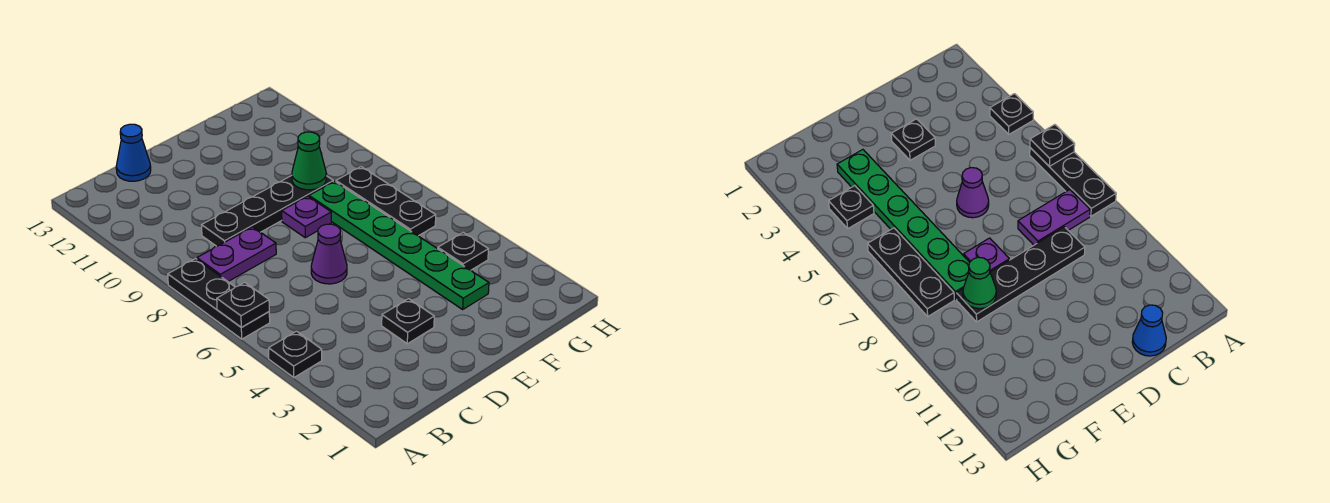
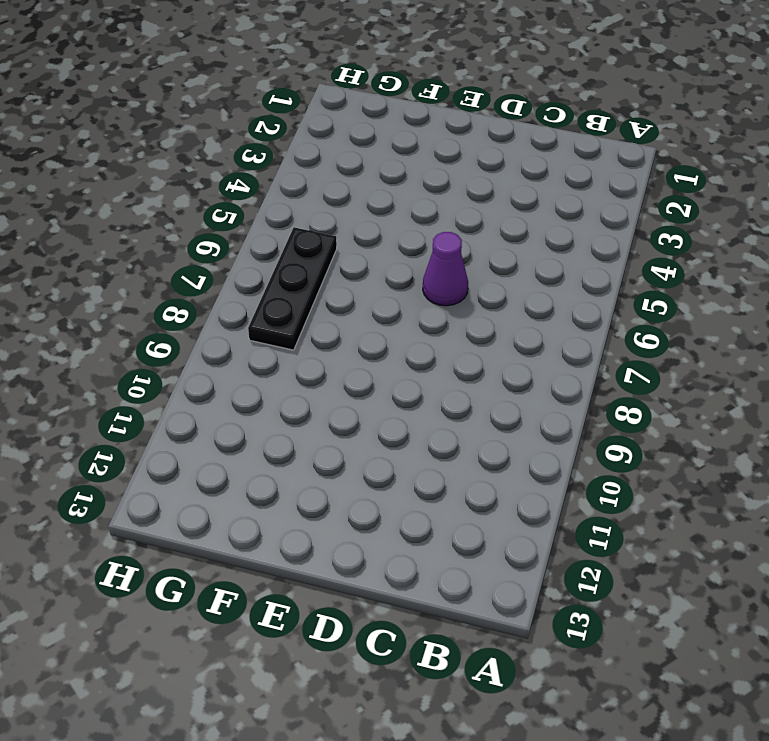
none -> black 1x1 plate [269,331,322,377]
none -> black 1x3 plate [168,259,270,339]
none -> purple 1x2 plate [197,227,276,281]

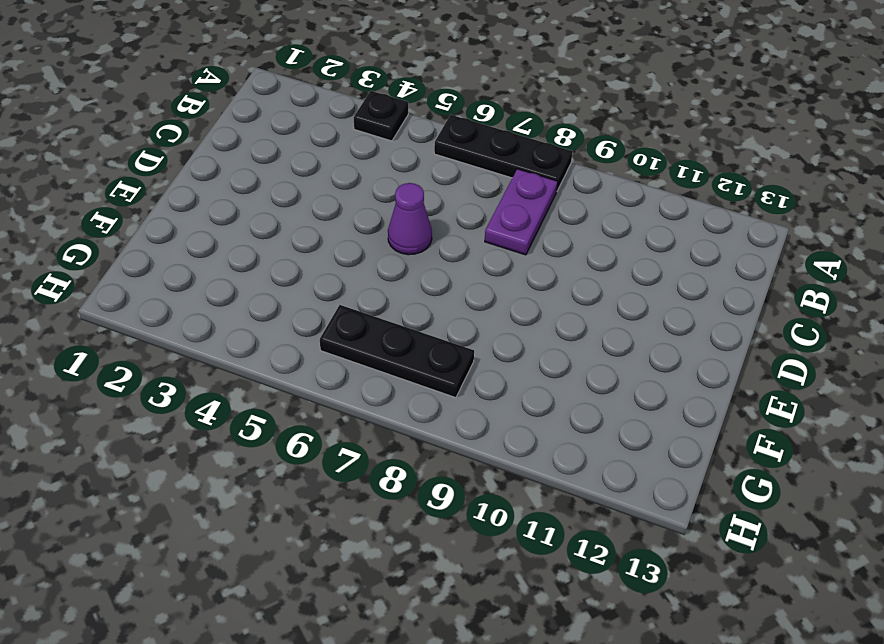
none -> black 1x4 plate [202,175,333,246]
none -> blue 1x1 cone [116,124,151,181]
none -> black 1x1 plate [382,299,434,344]

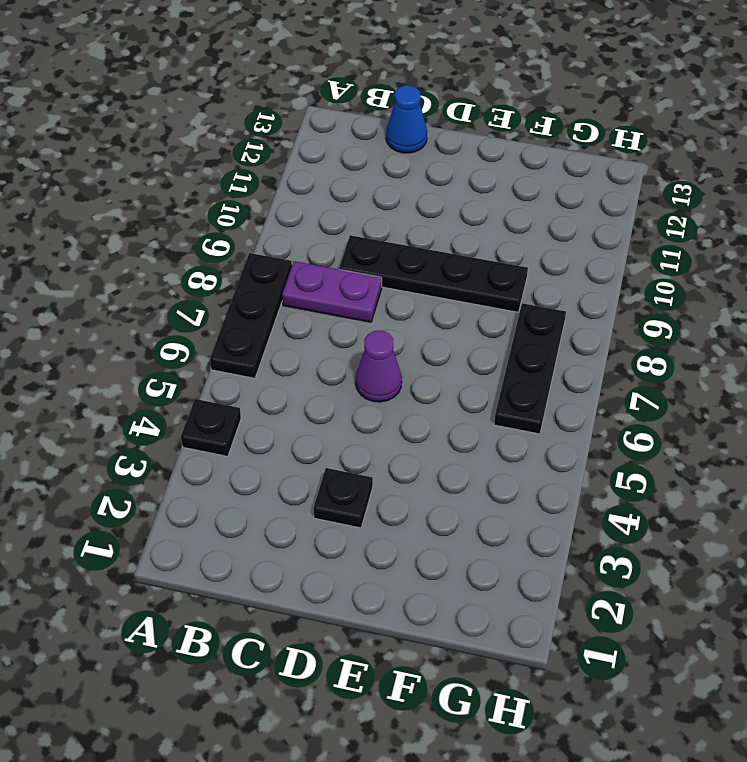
none -> purple 1x1 plate [282,196,331,238]
none -> green 1x6 plate [309,181,489,309]
none -> black 1x1 plate [438,233,488,270]

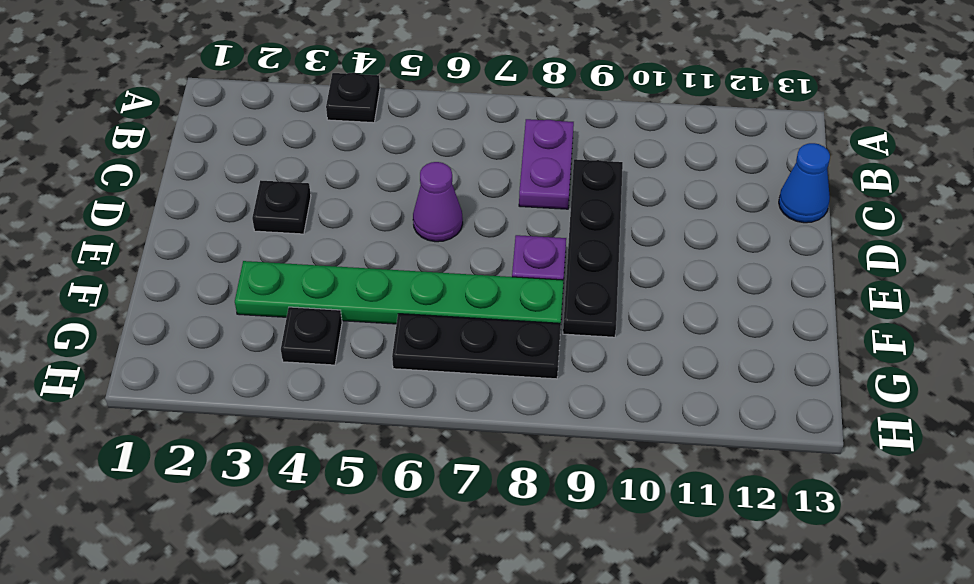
none -> black 1x3 plate [168,259,270,339]
none -> black 1x1 plate [217,282,269,327]
none -> green 1x1 cone [292,132,326,190]

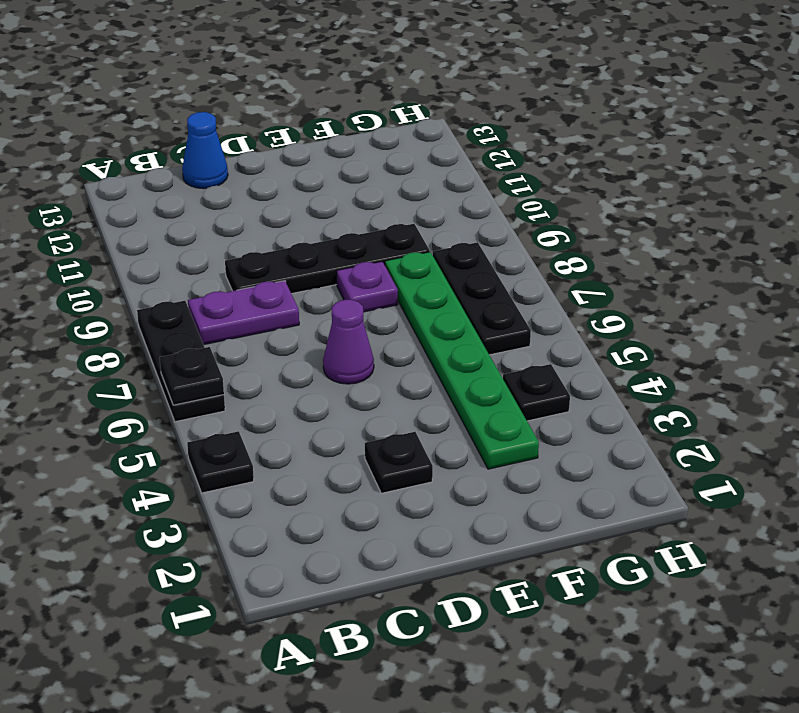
none -> green 1x1 cone [292,132,326,190]

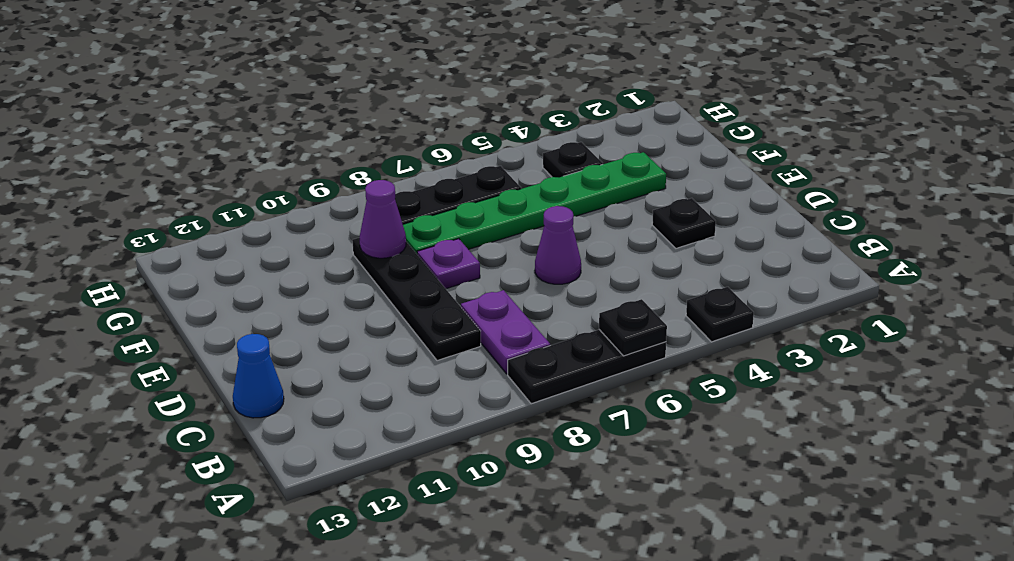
purple 1x1 cone [360,180,406,258] -> green 1x1 cone [292,132,326,190]

